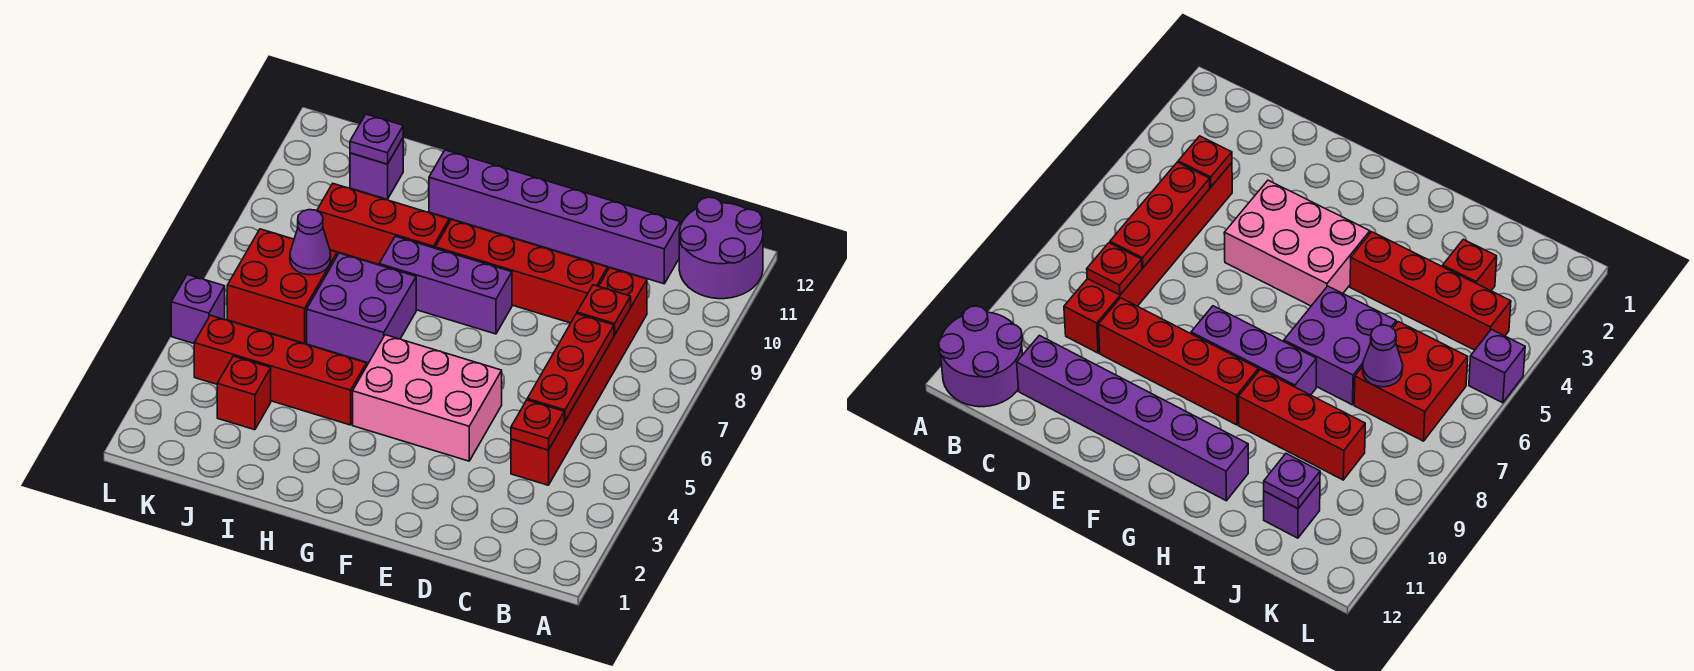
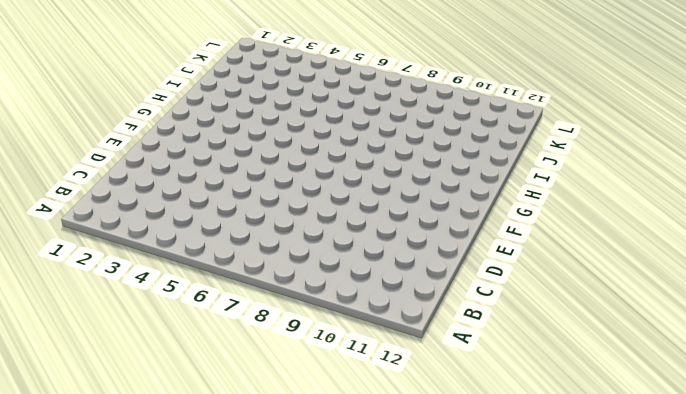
none -> purple 2x2 round brick [679,197,763,299]
none -> red 1x6 brick [511,268,647,485]
none -> purple 1x6 brick [429,150,680,284]

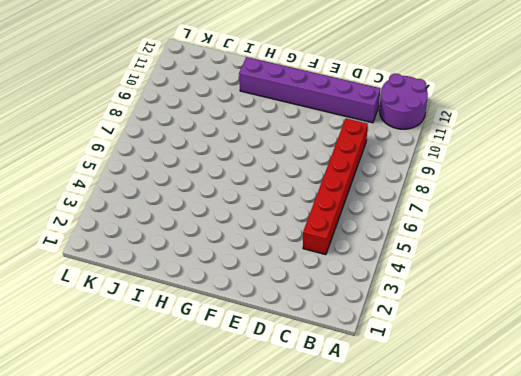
none -> red 1x4 brick [435,220,608,323]
none -> pink 2x3 brick [353,335,502,461]
none -> purple 1x3 brick [379,236,512,334]

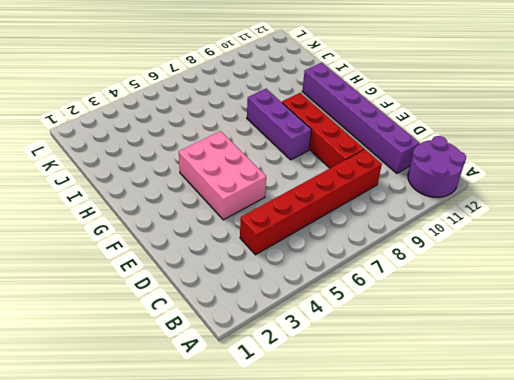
none -> red 1x4 brick [194,315,366,425]
none -> purple 2x2 brick [307,253,416,363]
none -> red 1x3 brick [317,184,449,264]

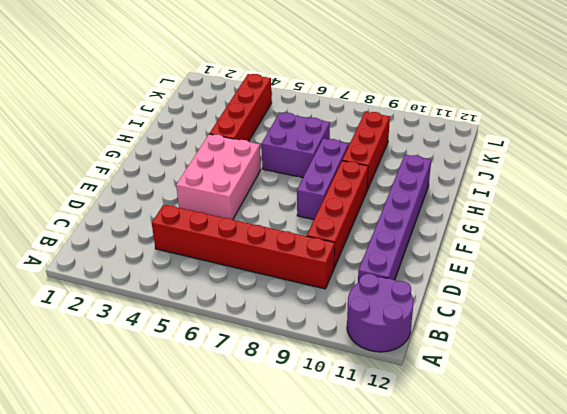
none -> red 1x1 brick [217,356,271,430]
none -> red 2x2 brick [227,229,337,343]
none -> purple 1x1 brick [350,138,403,199]

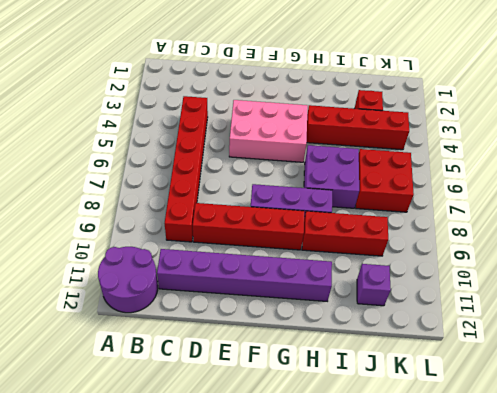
none -> purple 1x1 brick [171,274,225,343]
none -> red 1x1 plate [511,400,564,450]
none -> red 1x3 plate [527,314,614,421]

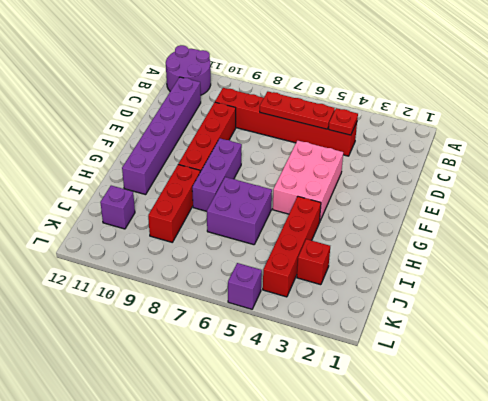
none -> red 2x2 brick [227,229,337,343]
none -> red 1x1 plate [577,285,631,335]
none -> purple 1x1 cone [290,210,331,275]

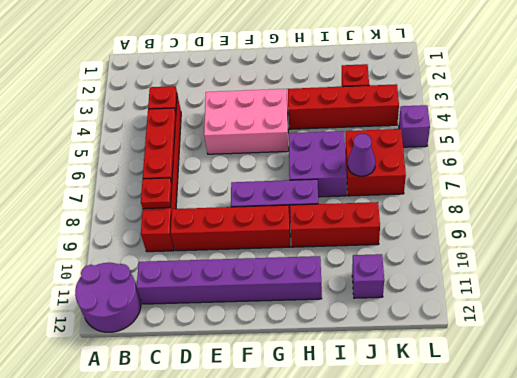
none -> purple 1x1 plate [350,114,403,164]

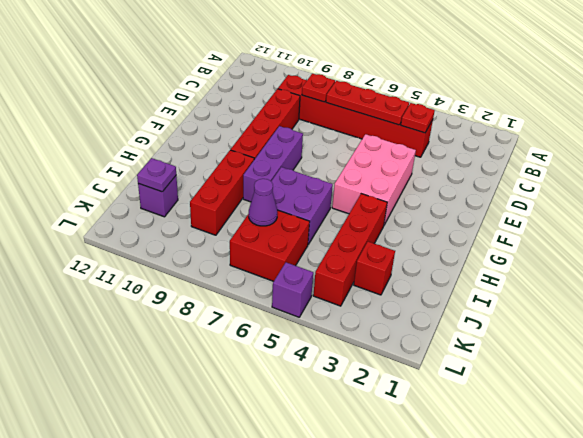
none -> purple 2x2 round brick [679,197,763,299]
none -> purple 1x6 brick [429,150,680,284]

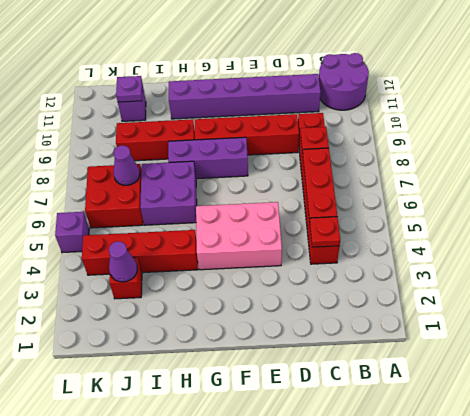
purple 1x1 cone [109,241,137,282] -> none

